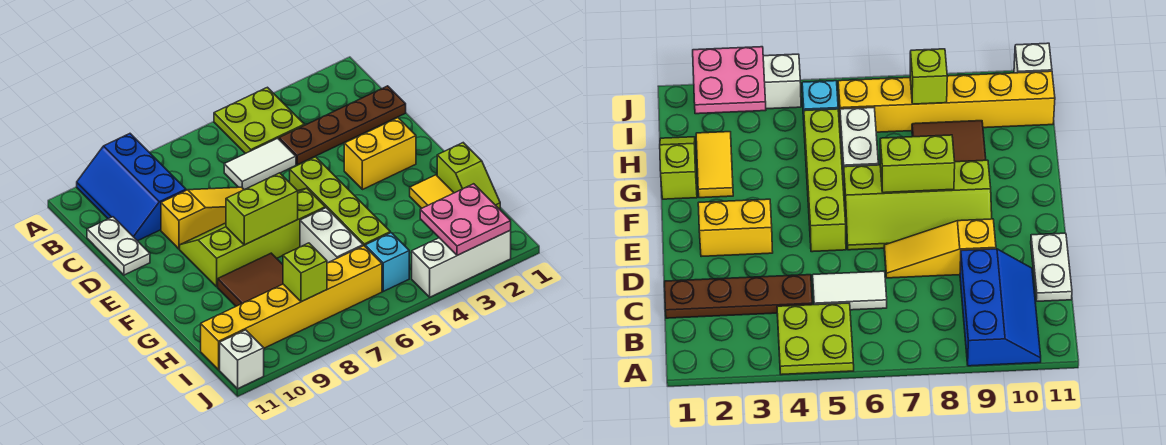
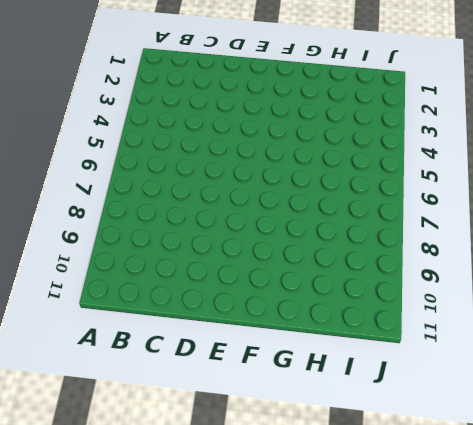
none -> lime 2x2 plate [214,87,304,154]
none -> blue 2x3 slope [77,134,186,241]
none -> brown 1x4 plate [279,86,406,165]

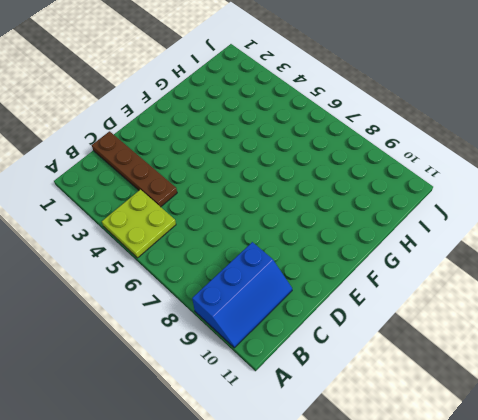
none -> white 1x2 tile [224,138,296,190]
none -> white 1x2 plate [87,217,150,275]
none -> yellow 1x3 slope [161,187,244,249]

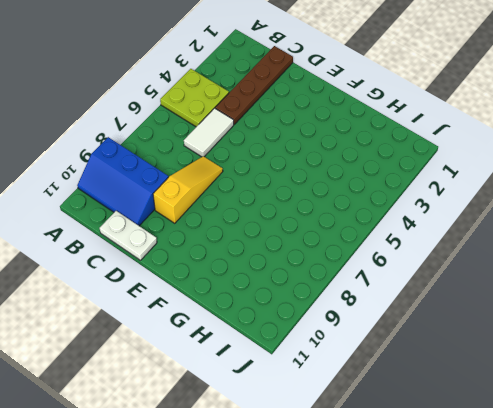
none -> yellow 1x2 brick [344,118,416,190]
none -> lime 1x4 brick [290,157,390,246]
none -> lime 2x4 slope [180,188,325,287]

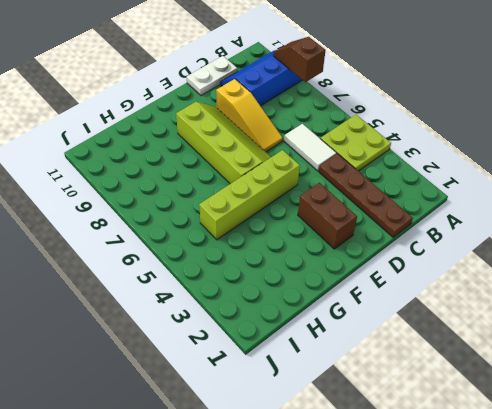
brown 1x2 slope [273,37,326,82] -> none
brown 1x2 brick [298,183,357,249] -> yellow 1x2 brick [344,118,416,190]
none -> lime 1x2 slope [437,143,500,208]
none -> yellow 1x2 tile [410,175,454,208]
none -> white 1x2 brick [300,208,363,263]

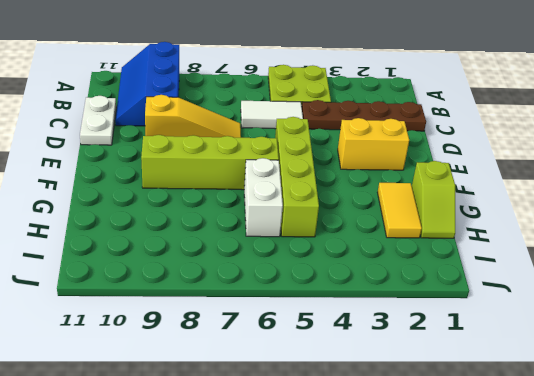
none -> brown 2x2 tile [218,253,283,306]
none -> cyan 1x1 brick [365,233,409,291]
none -> yellow 1x6 brick [201,246,382,370]

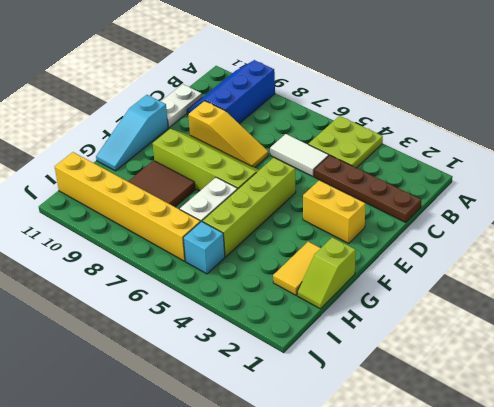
cyan 1x3 slope [96,95,168,171] -> none
none -> white 1x3 brick [412,230,511,297]
none -> white 1x1 brick [220,330,264,389]
none -> lime 1x2 brick [226,173,298,245]

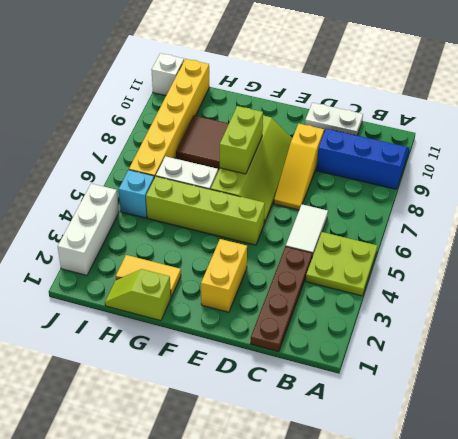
none -> pink 2x2 plate [420,184,511,255]
none -> lime 1x1 brick [283,243,327,302]

